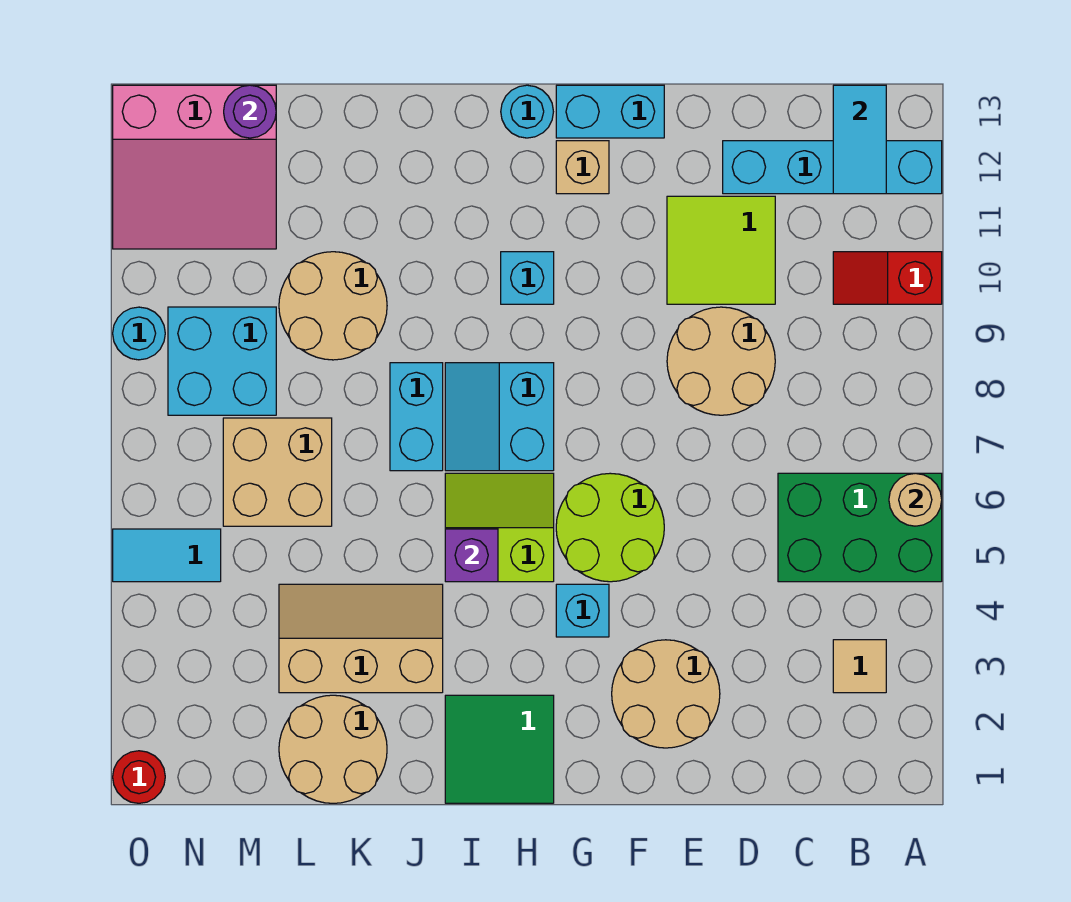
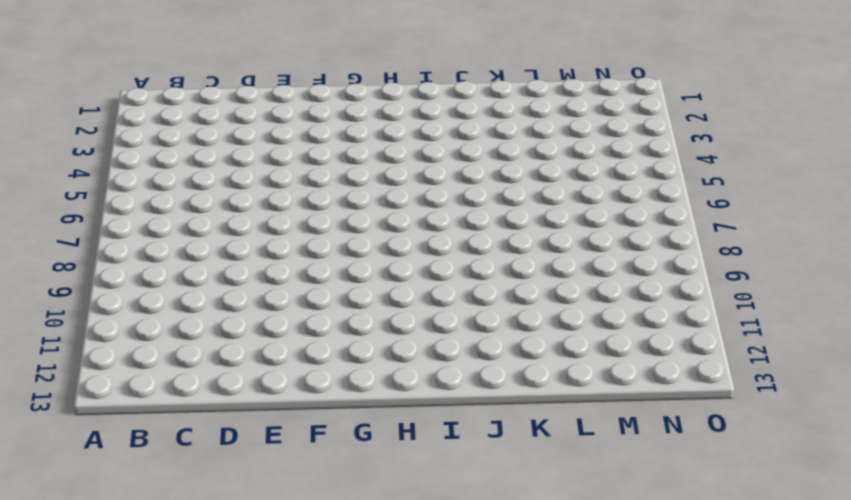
none -> green 2x3 brick [778,473,942,582]
none -> red 1x2 slope [833,252,942,304]
none -> cyan 1x4 brick [723,141,942,194]
none -> tan 1x1 tile [833,640,886,693]

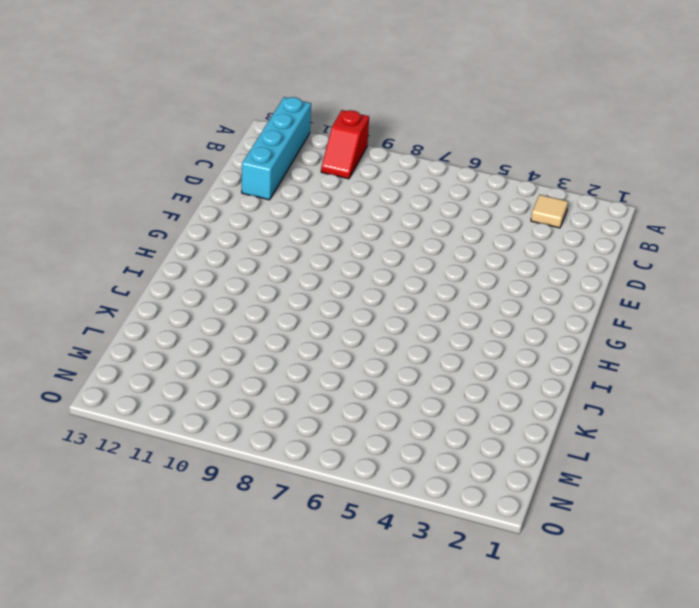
none -> green 2x3 brick [778,473,942,582]
none -> tan 2x2 round brick [667,307,775,415]
none -> lime 2x2 tile [667,196,775,304]
none -> tan 2x2 round brick [612,640,720,748]

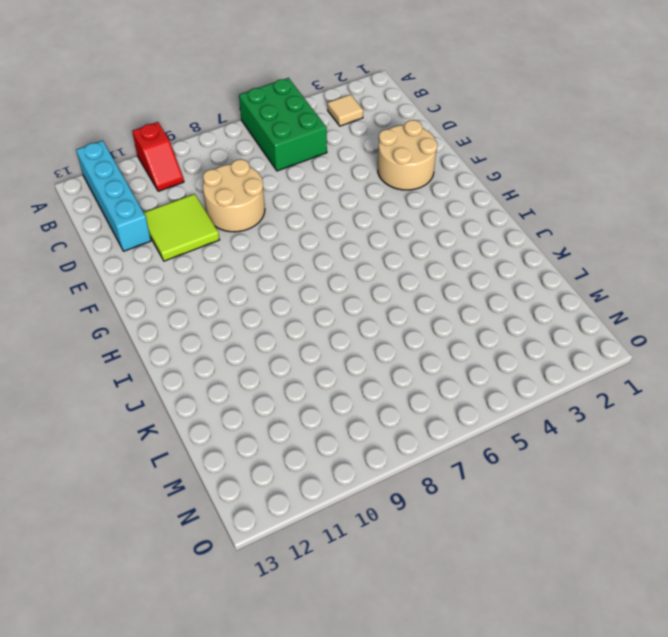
none -> lime 2x2 round brick [556,473,664,582]
none -> cyan 1x2 brick [556,85,664,138]
none -> cyan 1x1 brick [556,584,609,637]
none -> tan 1x1 brick [556,141,609,194]

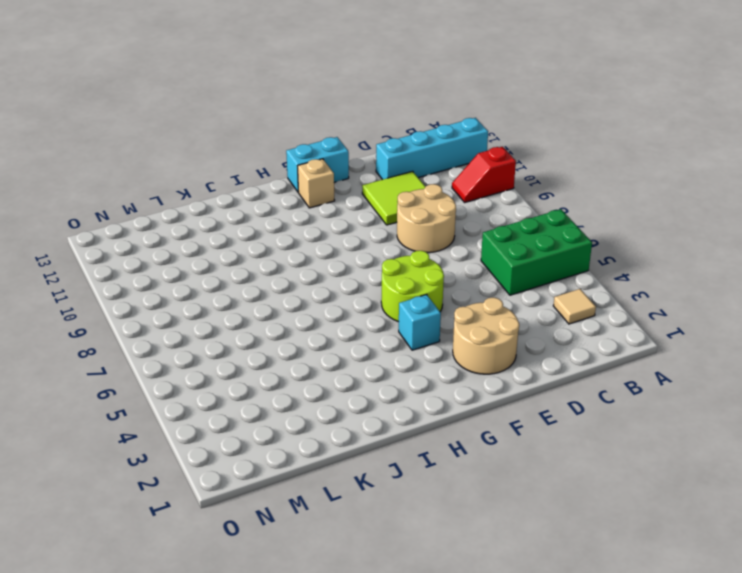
none -> green 2x2 tile [445,695,554,803]
none -> lime 2x2 slope [445,473,554,582]
none -> cyan 2x2 slope [445,363,554,471]
none -> cyan 1x1 brick [501,252,554,304]

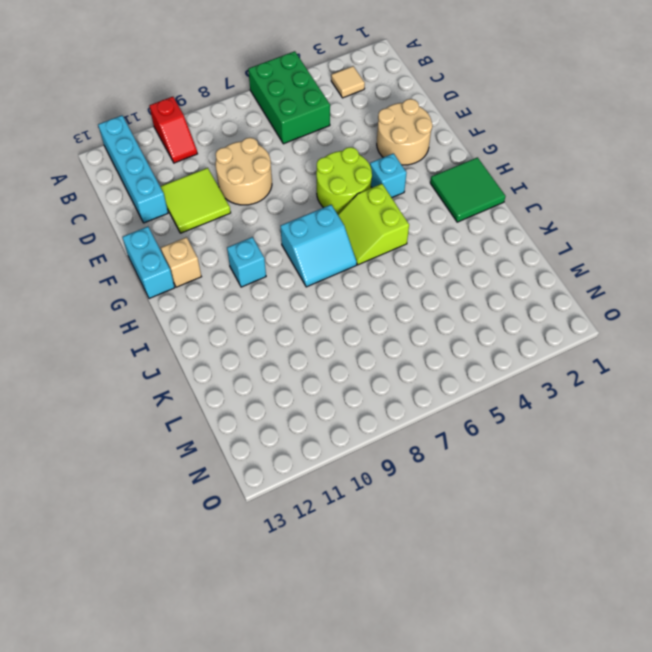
none -> cyan 1x1 round brick [501,85,553,138]
none -> tan 2x3 slope [279,584,443,693]
none -> cyan 1x2 brick [390,363,443,471]
none -> tan 2x2 round brick [279,695,387,803]

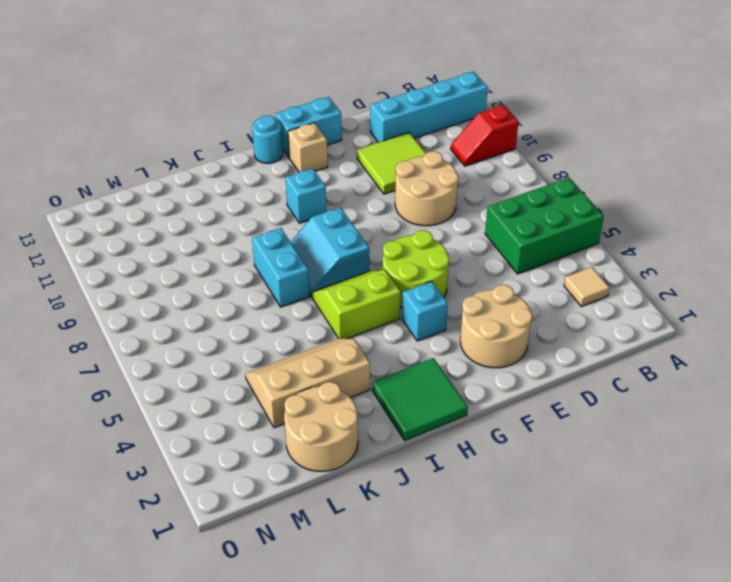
none -> tan 2x2 round brick [279,252,387,360]
none -> tan 2x2 brick [223,418,332,526]
none -> cyan 2x2 brick [168,307,276,415]
none -> pink 3x3 slope [113,85,276,249]

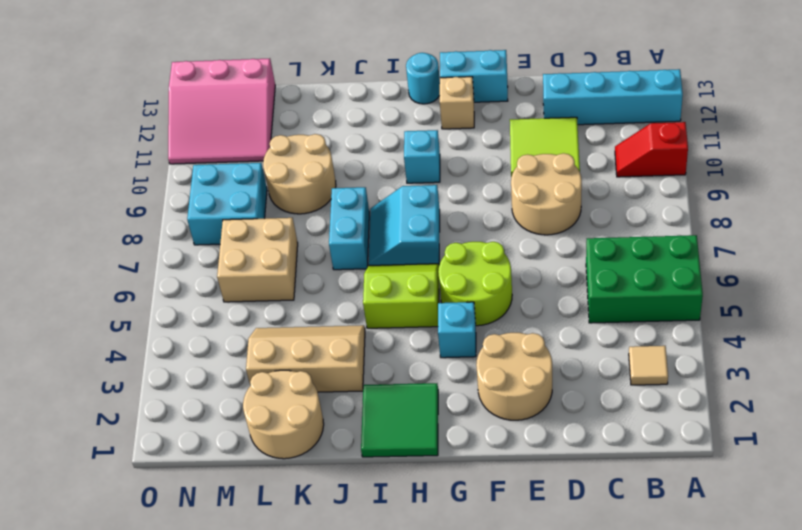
none -> cyan 1x2 tile [113,529,221,582]
none -> red 1x1 round brick [113,751,165,803]
none -> cyan 1x1 round brick [113,307,165,360]
none -> tan 1x1 round brick [889,473,942,526]

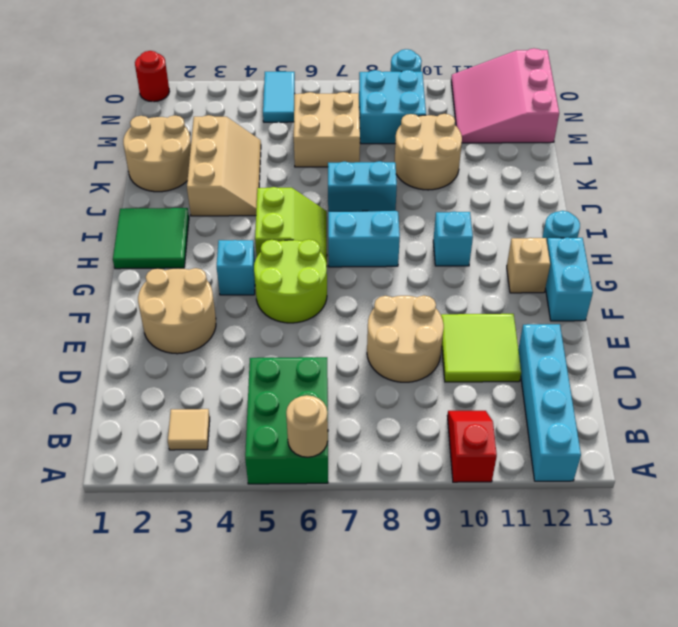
none -> cyan 1x2 tile [833,85,886,194]
none -> purple 1x1 brick [445,529,498,582]
none -> purple 1x1 round brick [224,85,276,138]

